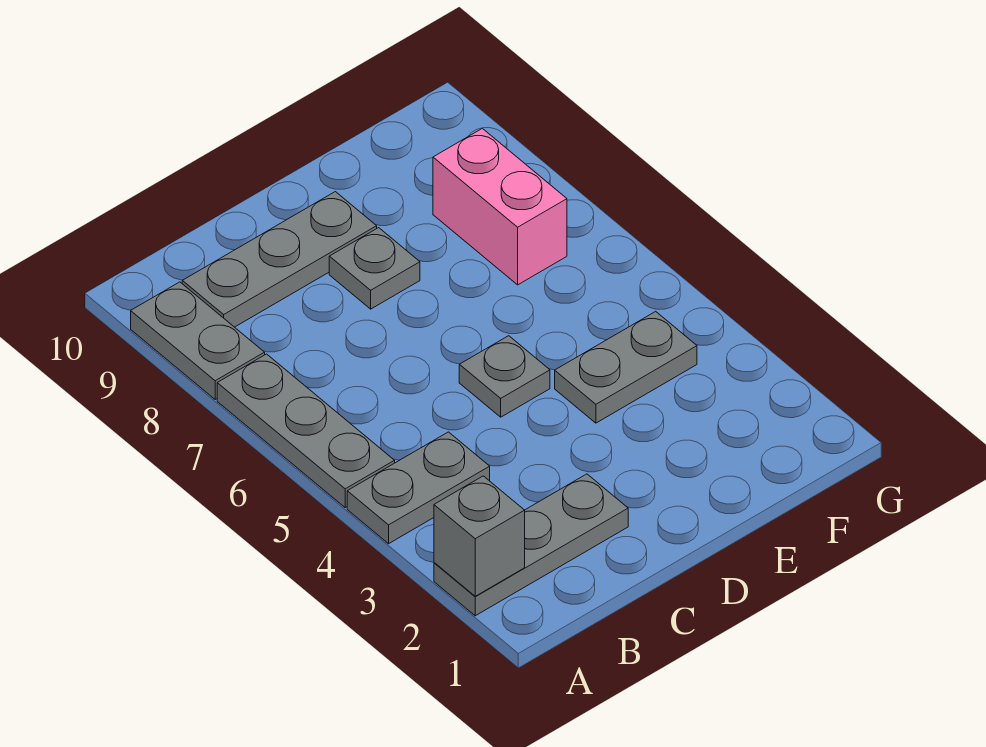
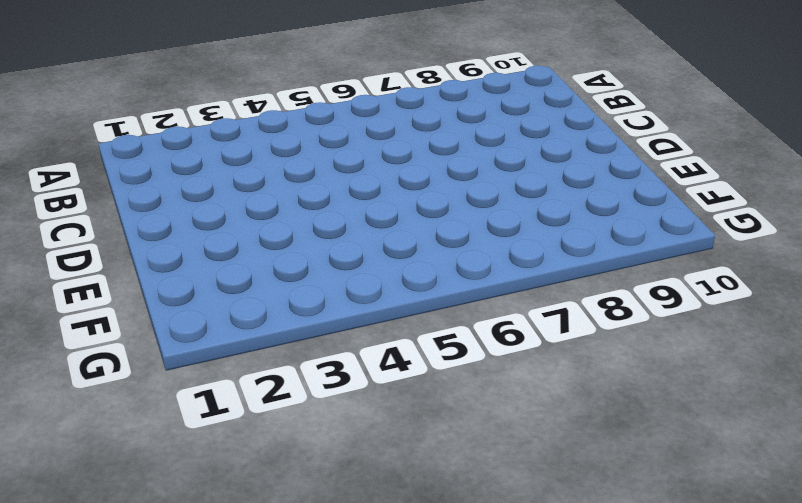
none -> grey 1x3 plate [434,474,628,616]
none -> grey 1x2 plate [347,432,490,544]

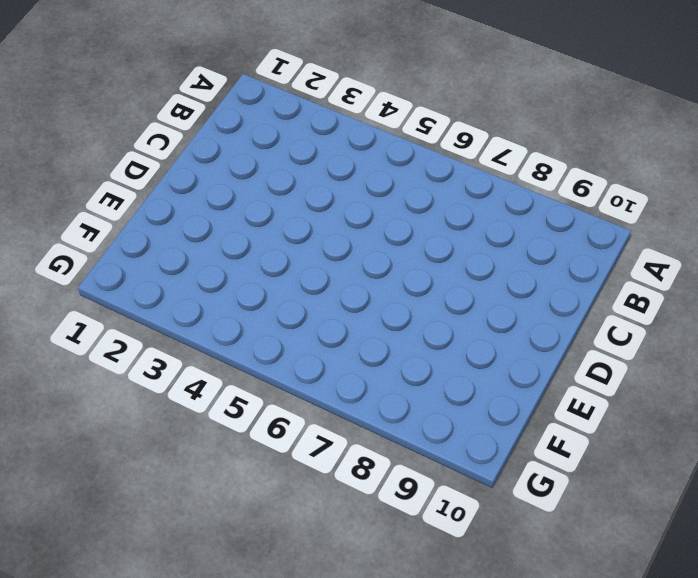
none -> grey 1x3 plate [434,474,628,616]
none -> grey 1x2 plate [347,432,490,544]

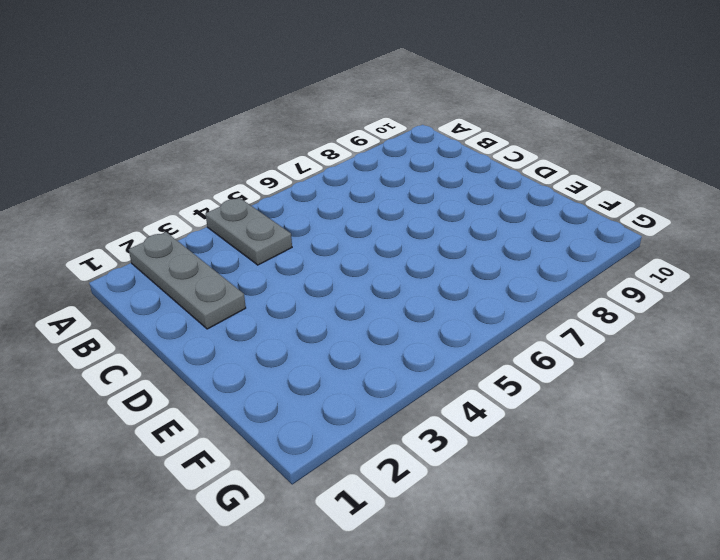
none -> grey 1x3 plate [217,354,395,507]
none -> grey 1x2 plate [131,282,265,399]

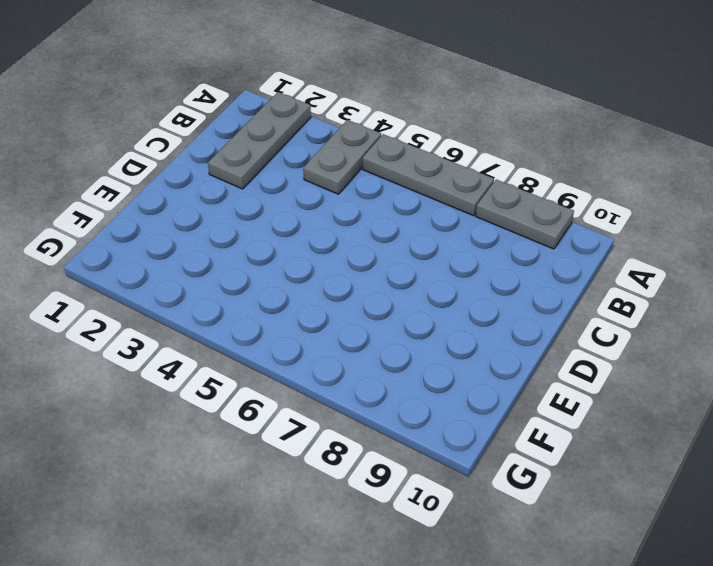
none -> grey 1x3 plate [182,192,377,327]
none -> grey 1x1 plate [459,336,550,417]

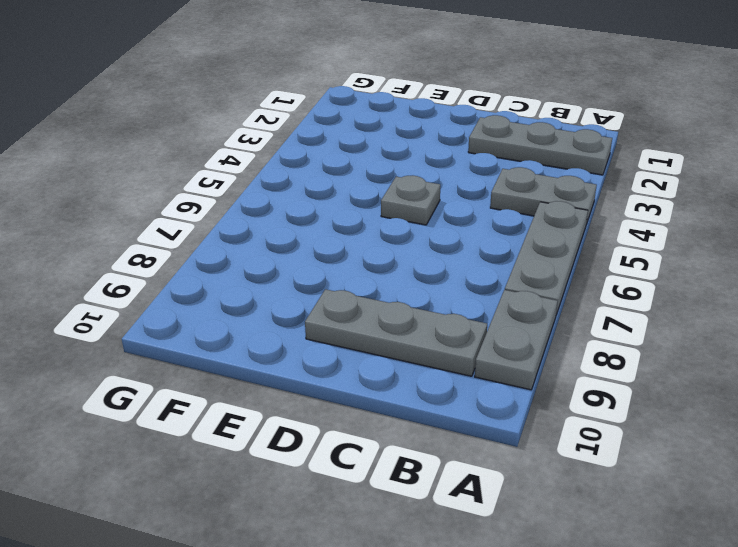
none -> grey 1x1 plate [329,228,420,309]
none -> grey 1x2 plate [555,311,697,423]

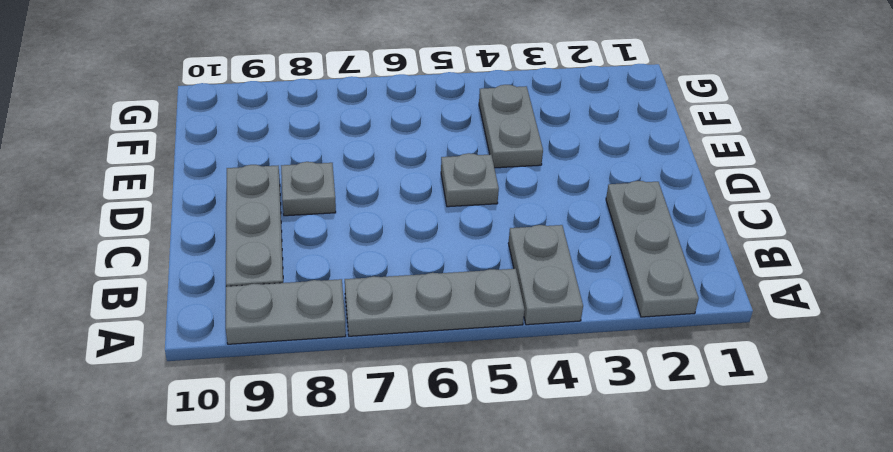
none -> pink 1x2 brick [433,128,567,285]
none -> grey 1x1 brick [434,476,525,596]

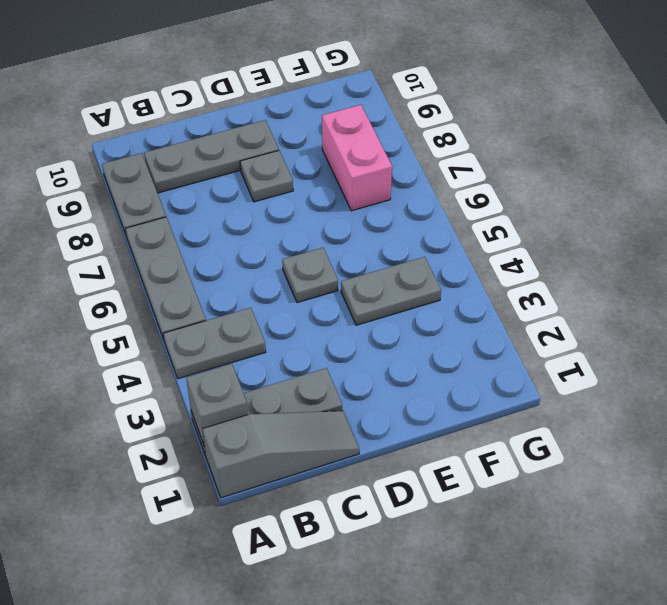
grey 1x3 slope [203,411,359,498] -> none

